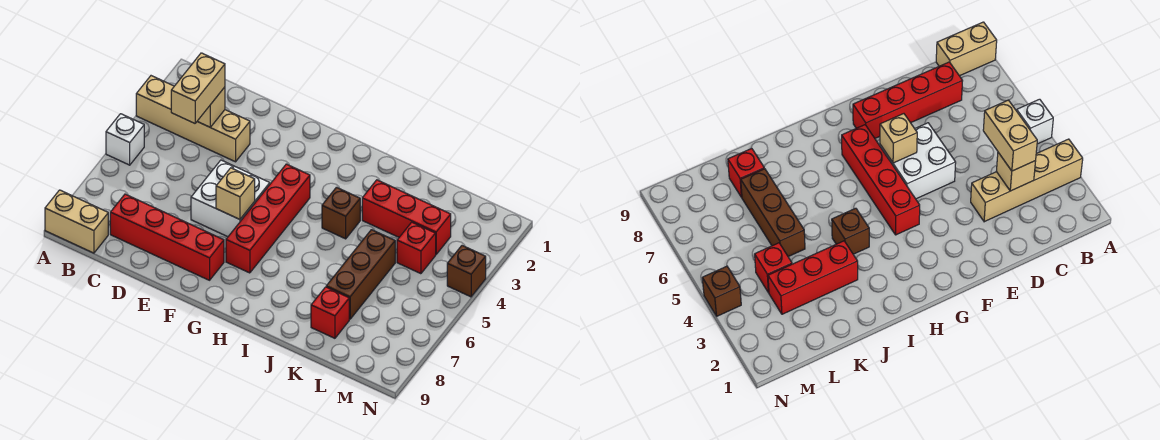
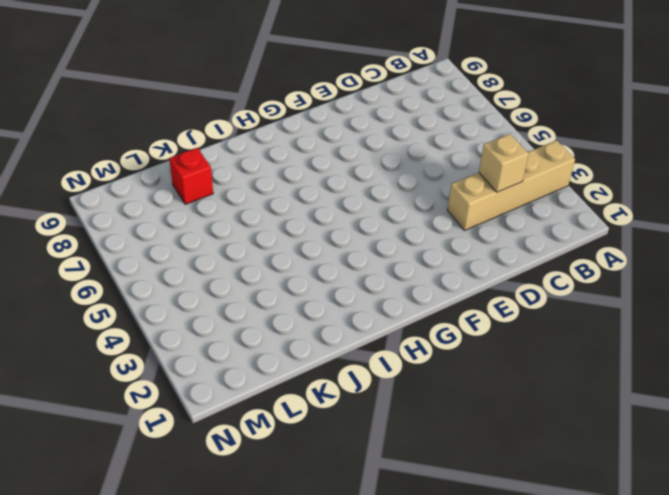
none -> white 1x1 brick [106,114,144,165]
none -> tan 1x2 brick [45,190,108,253]
none -> red 1x4 brick [110,194,224,280]

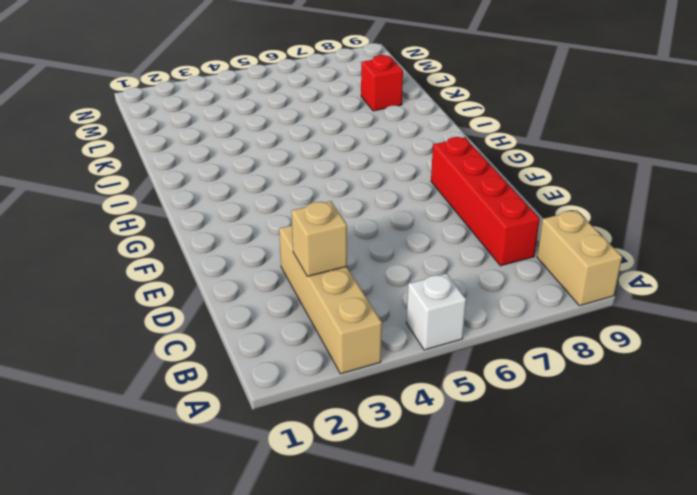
none -> white 2x2 brick [191,160,270,237]
none -> red 1x4 brick [226,164,310,273]
none -> brown 1x1 brick [322,187,360,239]

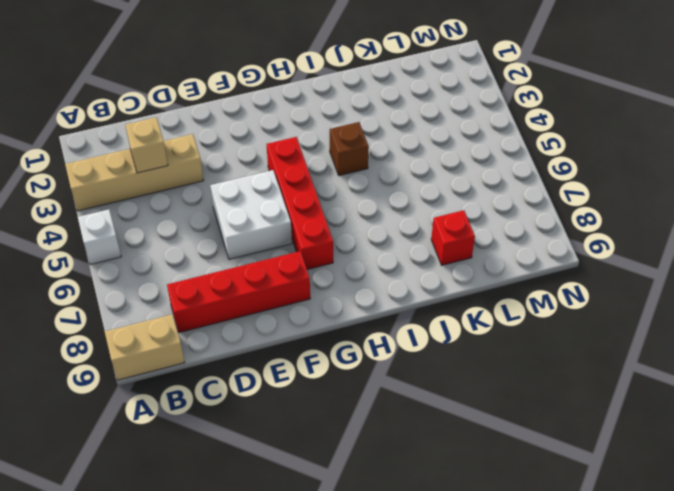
none -> red 1x3 brick [362,180,451,254]
none -> brown 1x3 brick [326,230,395,319]
none -> red 1x1 brick [397,222,436,274]

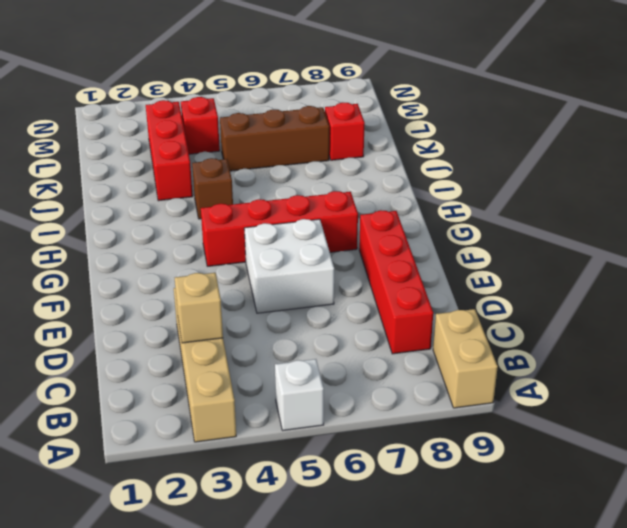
none -> brown 1x1 brick [447,246,486,297]
none -> tan 1x1 brick [216,168,255,219]
none -> tan 1x2 brick [171,53,225,123]

